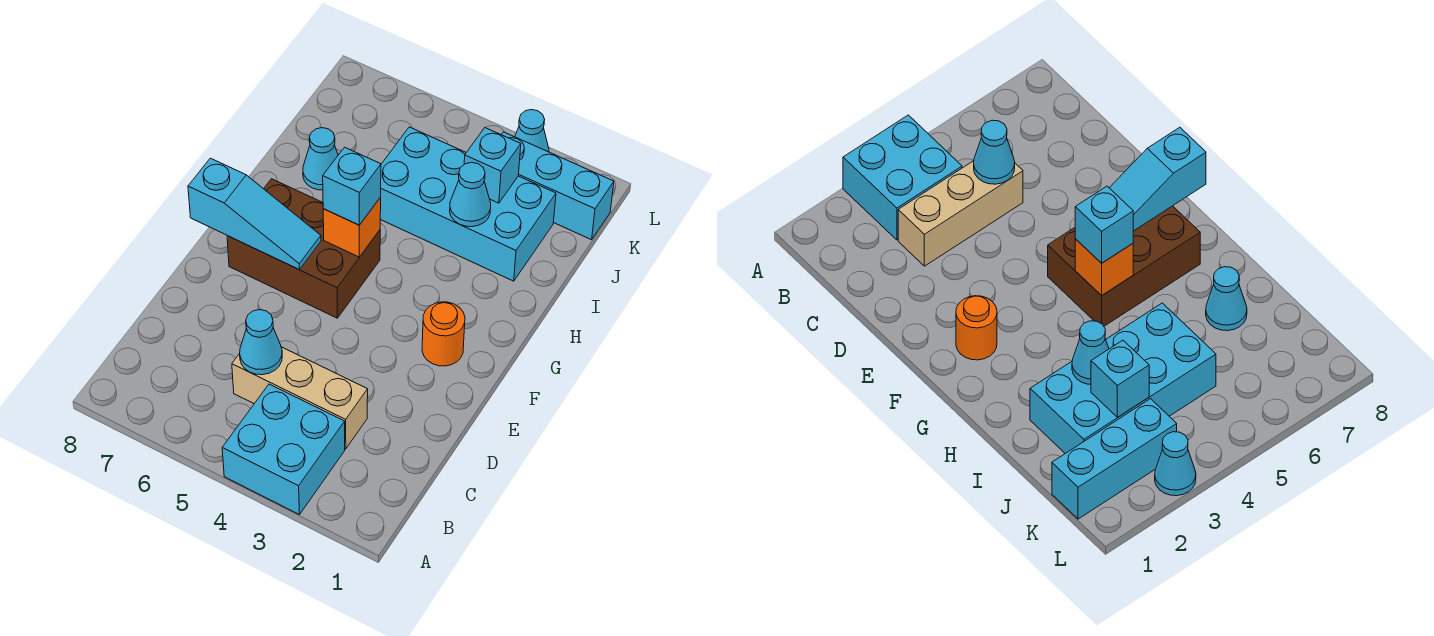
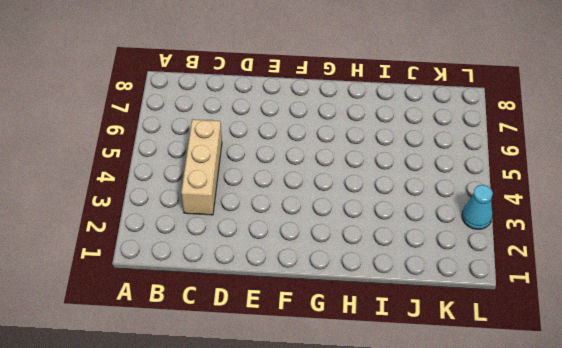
none -> cyan 2x2 brick [222,384,345,515]
none -> orange 1x1 round brick [422,302,465,366]
none -> brown 2x3 brick [227,179,380,318]

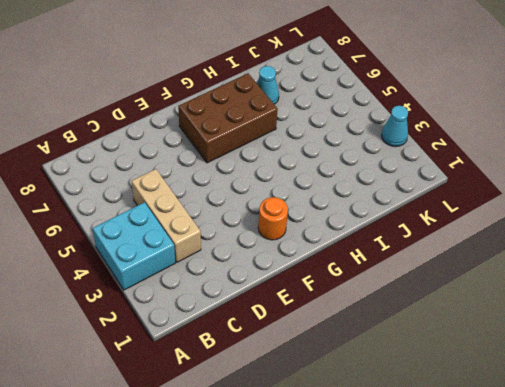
brown 2x3 brick [178,73,278,163] -> brown 2x3 brick turned to [227,179,380,318]
none -> cyan 2x4 brick [380,127,556,281]
none -> cyan 1x3 brick [501,132,614,240]
none -> cyan 1x1 cone [240,310,282,375]

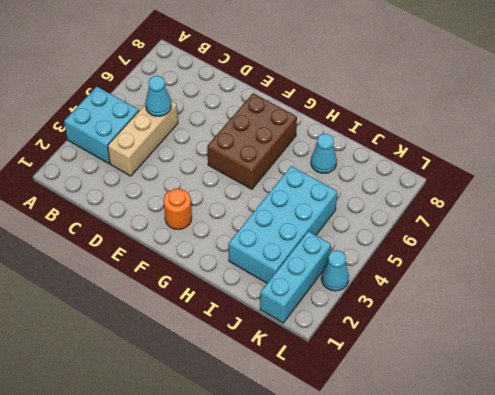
none -> cyan 1x3 slope [188,158,321,270]
none -> orange 1x1 brick [323,197,381,257]
none -> cyan 1x1 cone [450,162,491,227]

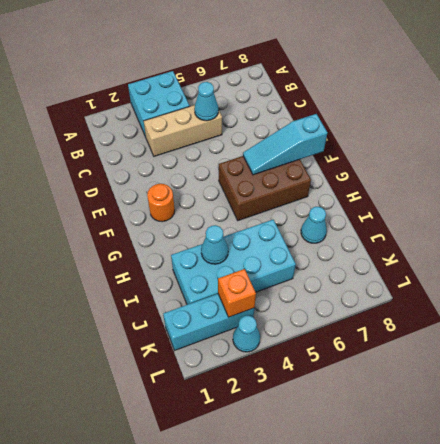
orange 1x1 brick [218,269,256,317] -> orange 1x1 brick moved to [323,197,381,257]
none -> cyan 1x1 brick [464,128,521,203]
none -> cyan 1x1 brick [323,147,381,225]

